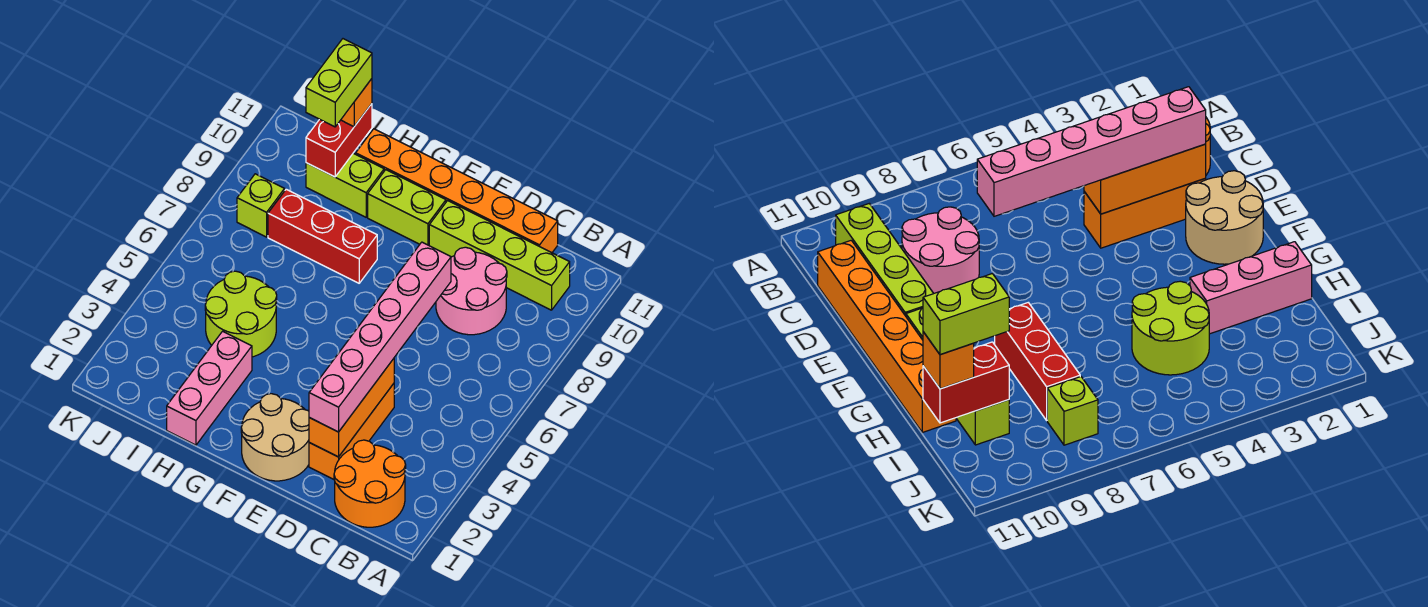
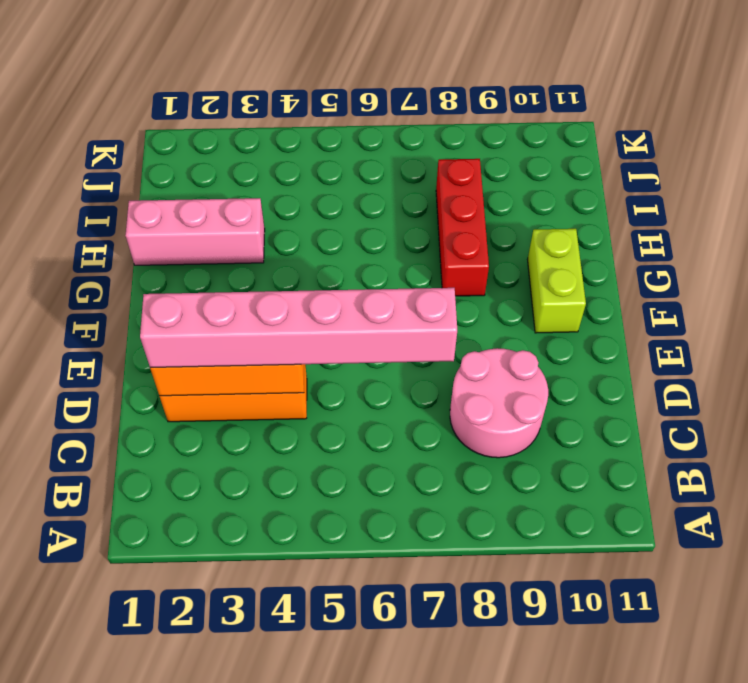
none -> orange 2x2 round brick [334,440,406,527]
none -> lime 1x4 brick [429,201,570,310]
none -> orange 1x6 brick [356,129,558,253]

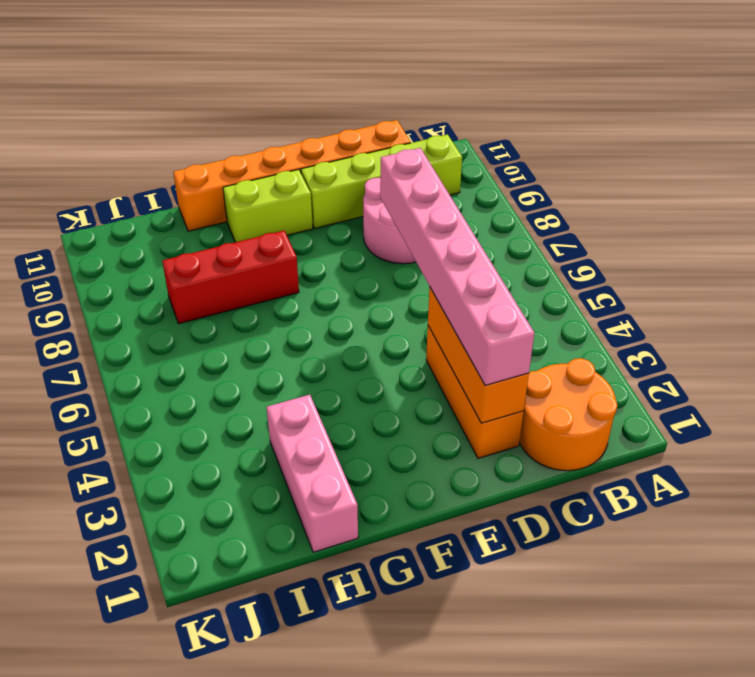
none -> tan 2x2 round brick [241,394,309,481]
none -> lime 2x2 round brick [205,271,277,357]
none -> lime 1x2 brick [306,153,384,217]

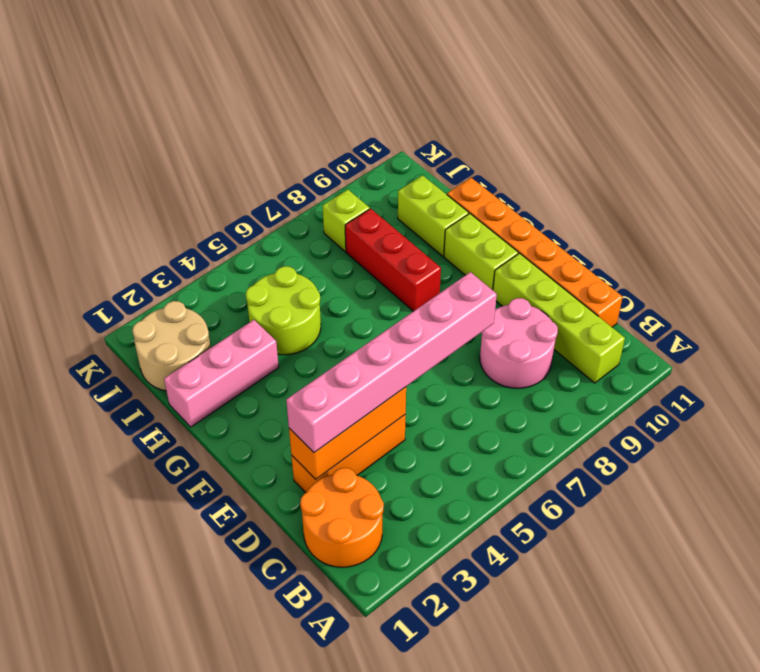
tan 2x2 round brick [132,301,211,391] -> tan 2x2 round brick moved to [241,394,309,481]
none -> red 1x2 brick [306,104,372,177]
none -> orange 1x1 brick [341,79,372,127]
none -> lime 1x2 brick [306,39,372,127]

